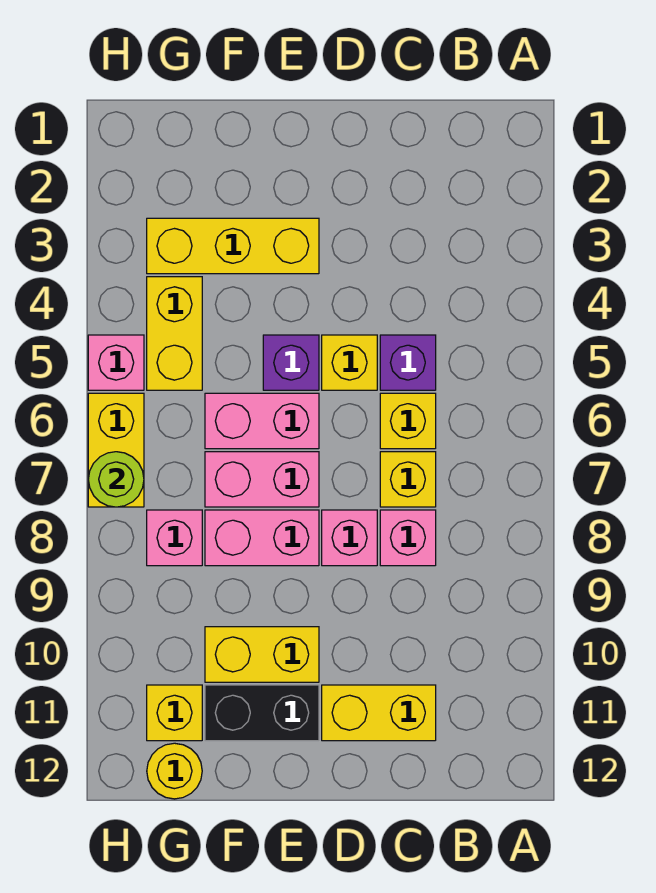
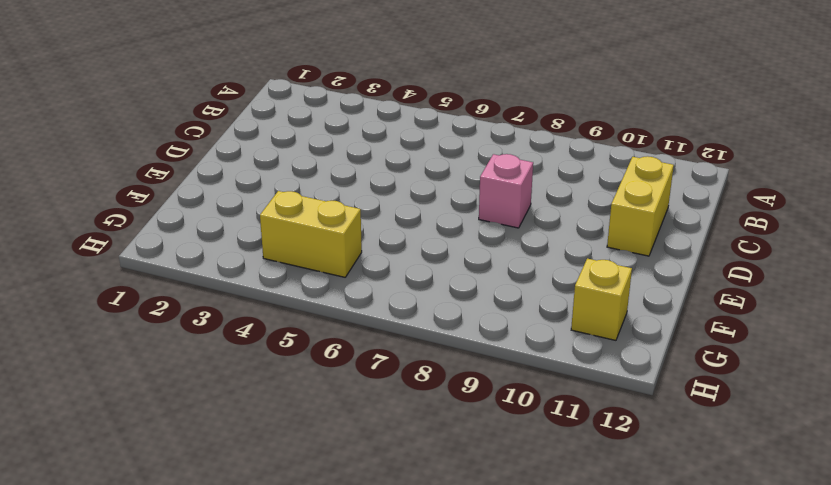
none -> purple 1x1 brick [380,335,436,390]
none -> yellow 1x1 brick [380,393,436,449]
none -> yellow 1x1 brick [380,452,436,507]

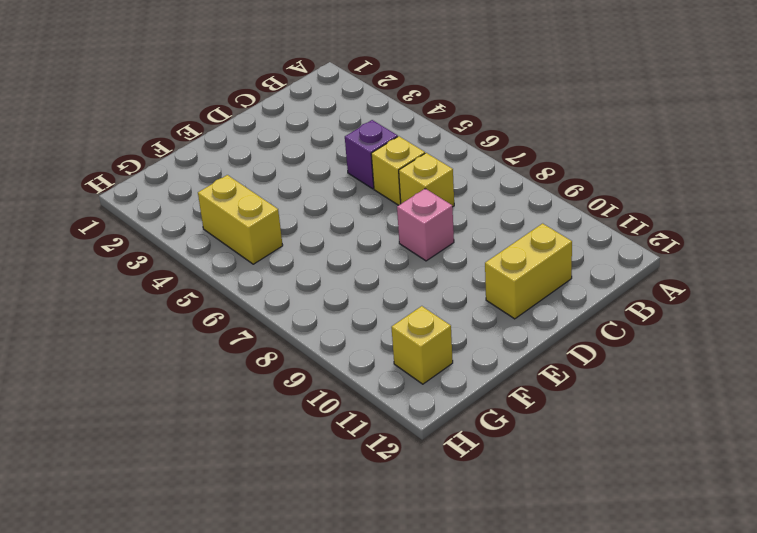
none -> pink 1x1 brick [380,510,436,566]
none -> yellow 1x1 brick [322,335,377,390]
none -> yellow 1x3 brick [147,218,319,274]

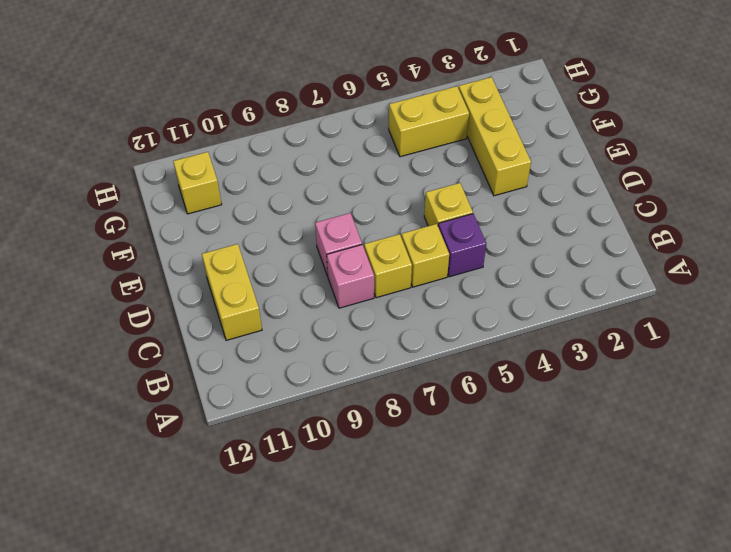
none -> purple 1x1 brick [263,335,319,390]
none -> pink 1x2 brick [205,393,319,449]
none -> pink 1x2 brick [205,452,319,507]

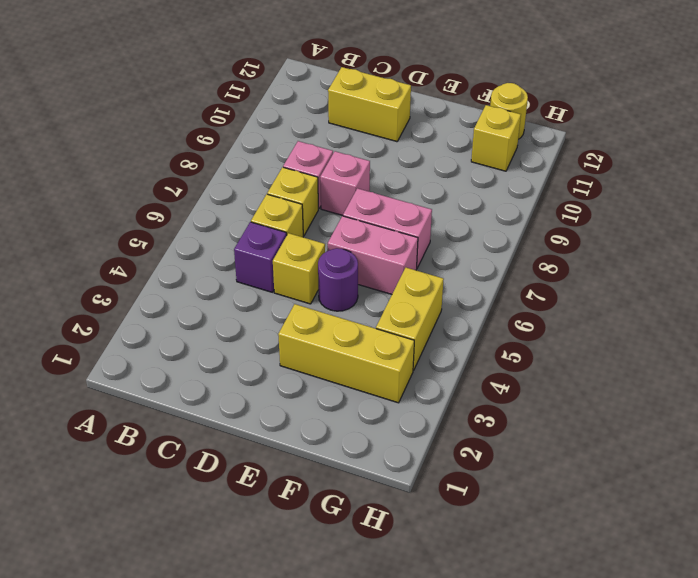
purple 1x1 round brick [318,248,358,311] -> purple 1x1 brick [263,335,319,390]
none -> pink 1x2 brick [205,510,319,566]
none -> yellow 1x2 brick [205,627,319,682]
none -> black 1x2 brick [205,685,319,741]

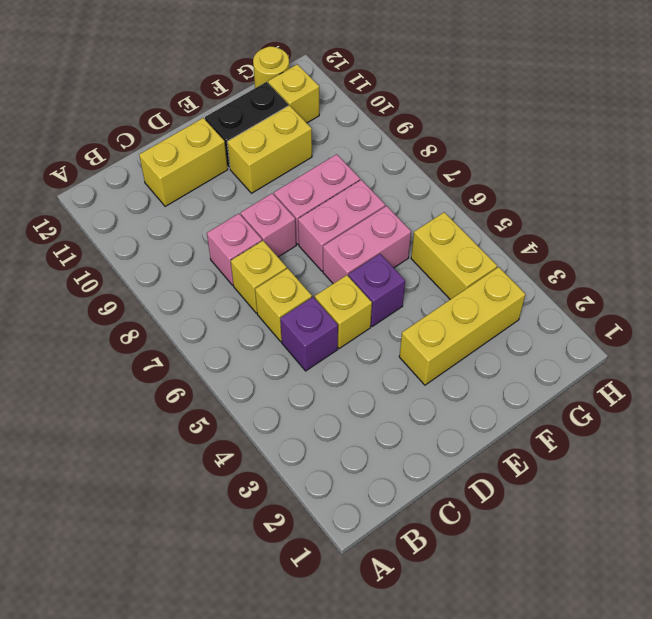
none -> pink 1x1 brick [147,510,202,566]
none -> pink 1x1 brick [88,335,144,390]
none -> yellow 1x2 brick [88,393,144,507]

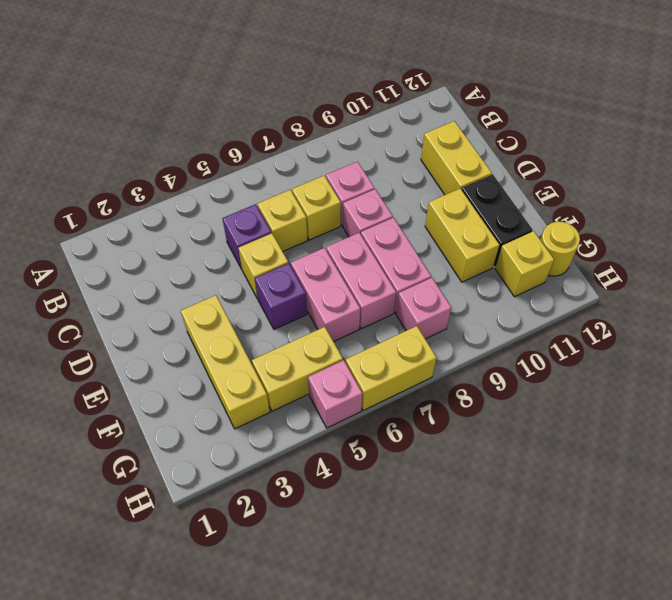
none -> lime 1x1 round brick [88,452,144,507]

